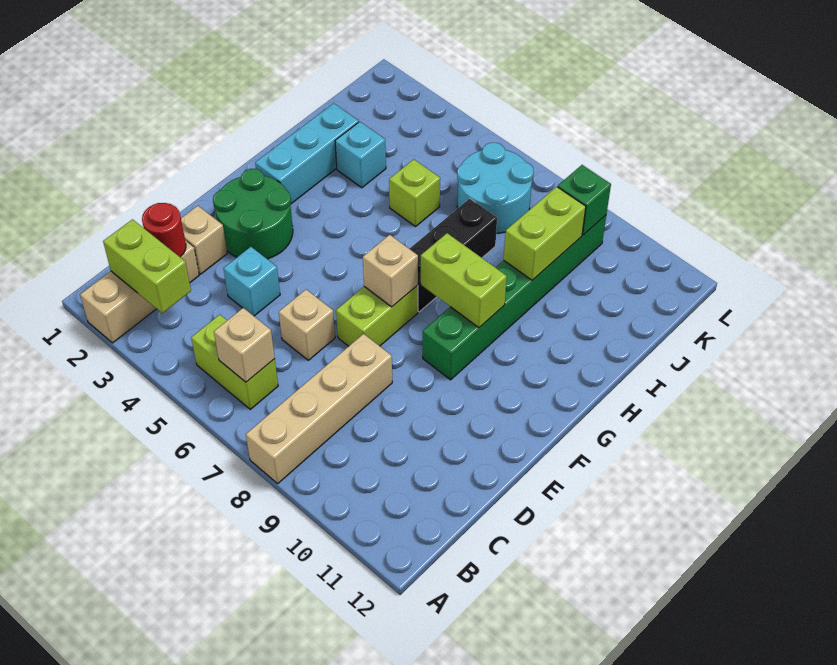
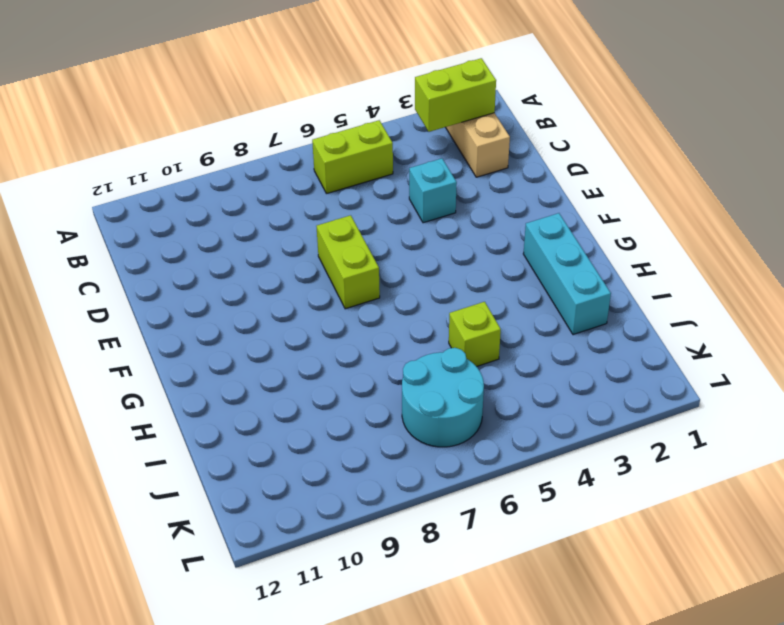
none -> tan 1x4 brick [246,334,392,483]
none -> tan 1x1 brick [181,206,227,274]
none -> tan 1x1 brick [279,290,335,360]

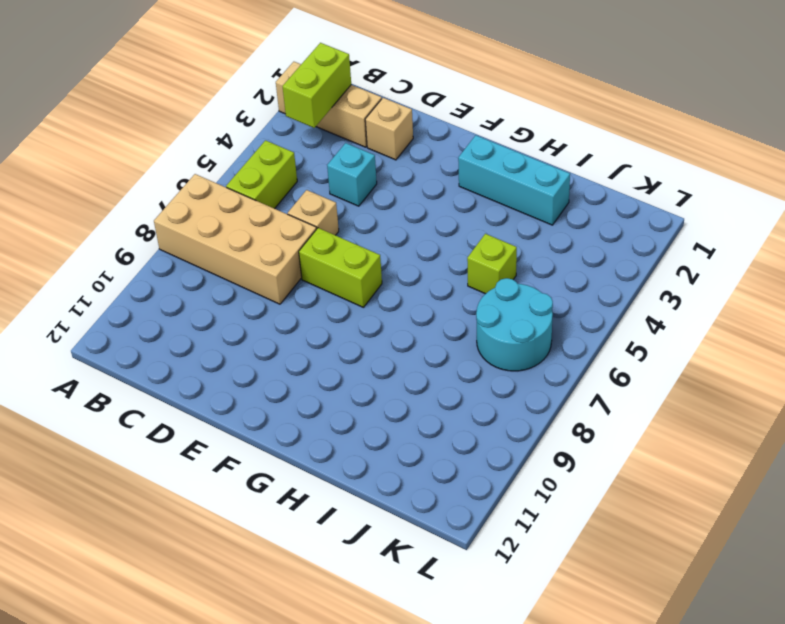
tan 2x4 brick [154,174,317,304] -> tan 1x4 brick [246,334,392,483]
none -> green 2x2 round brick [213,169,293,259]
none -> green 1x6 brick [423,215,606,380]
none -> black 1x3 brick [410,199,497,312]

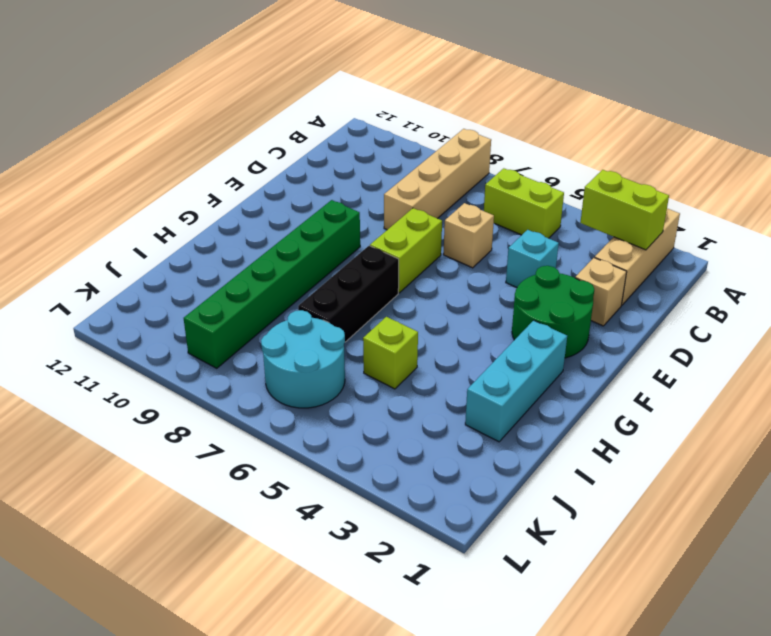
none -> cyan 1x1 brick [335,122,386,188]
none -> tan 1x1 brick [214,308,275,382]
none -> red 1x1 round brick [142,203,186,257]

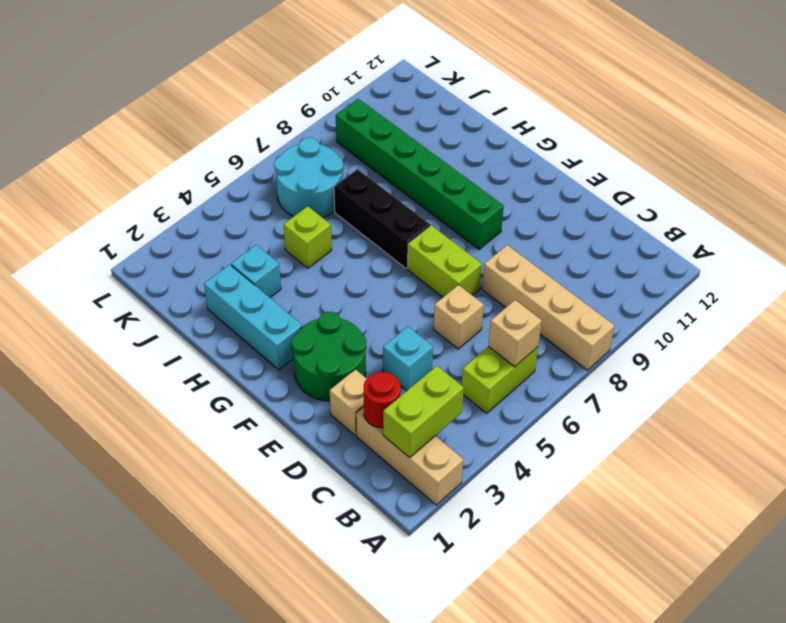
none -> tan 1x1 brick [363,235,418,307]
none -> lime 1x2 brick [421,233,507,328]
none -> lime 1x2 brick [504,187,586,280]

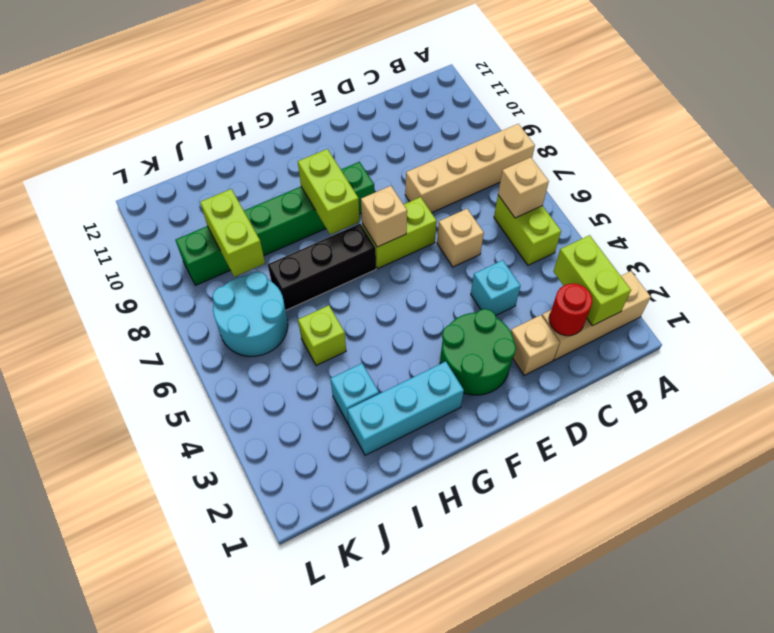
lime 1x2 brick [200,189,265,277] -> lime 1x2 brick turned to [504,187,586,280]
none -> green 1x1 brick [558,165,611,235]

